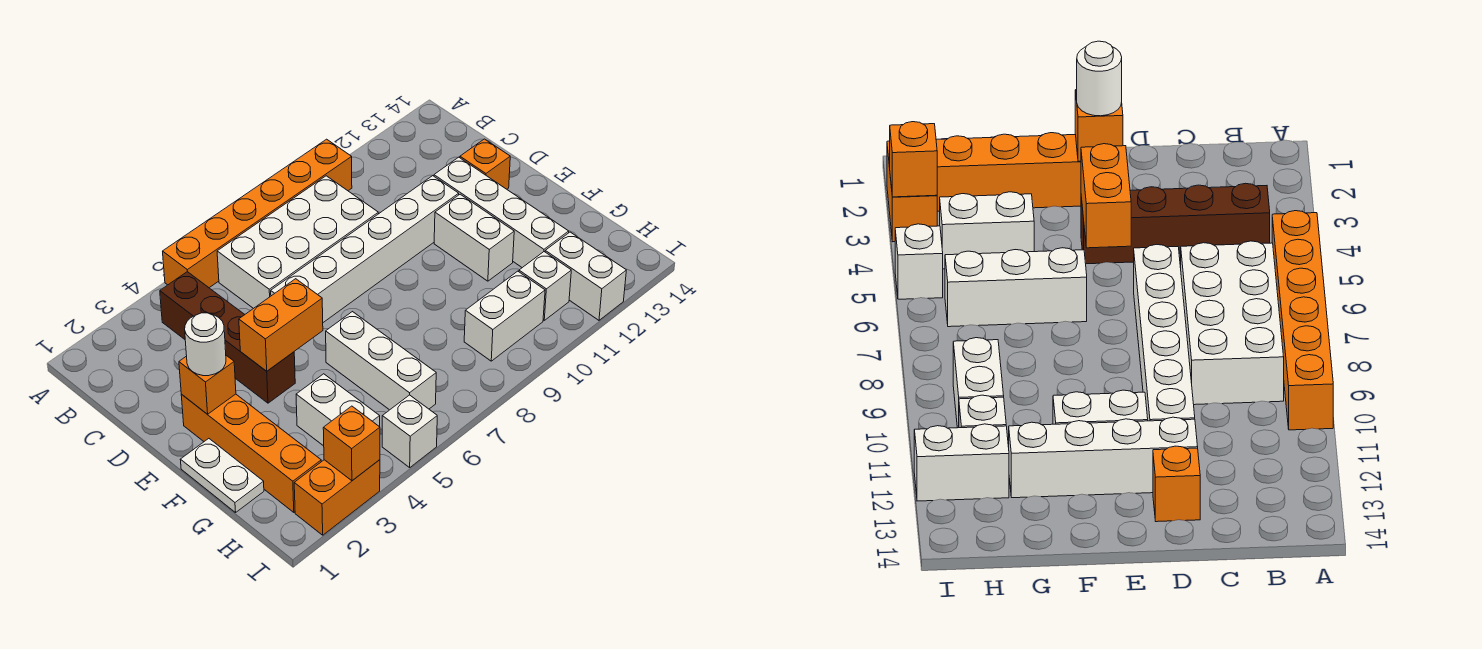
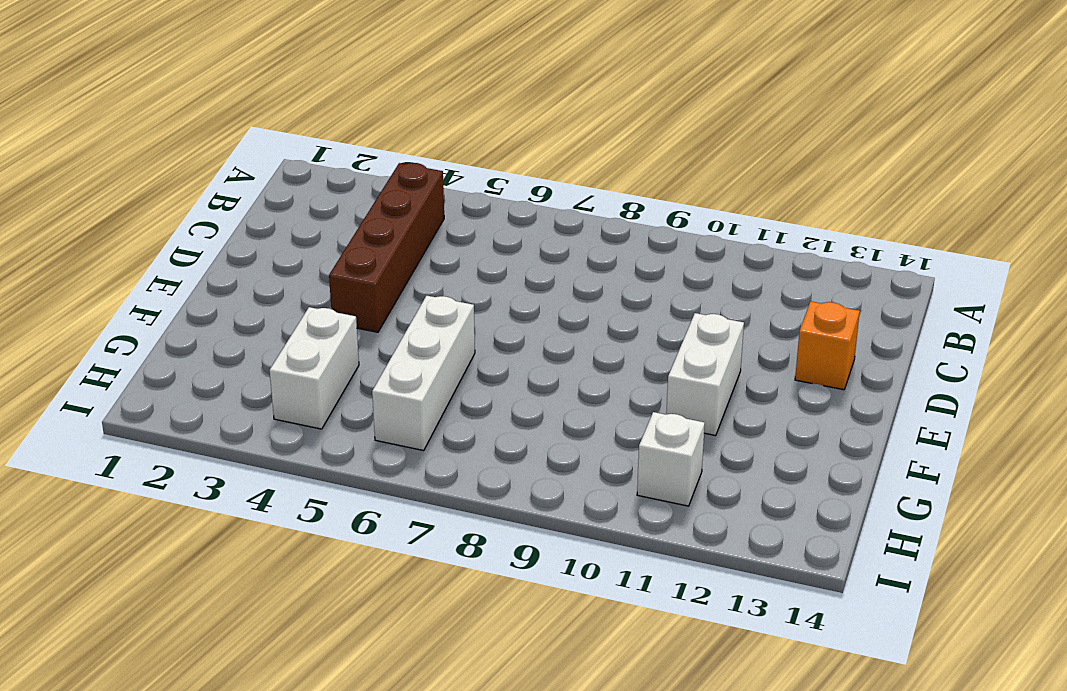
none -> orange 1x6 brick [163,139,352,288]
none -> white 2x4 brick [217,176,378,309]
none -> white 1x6 brick [271,176,459,322]

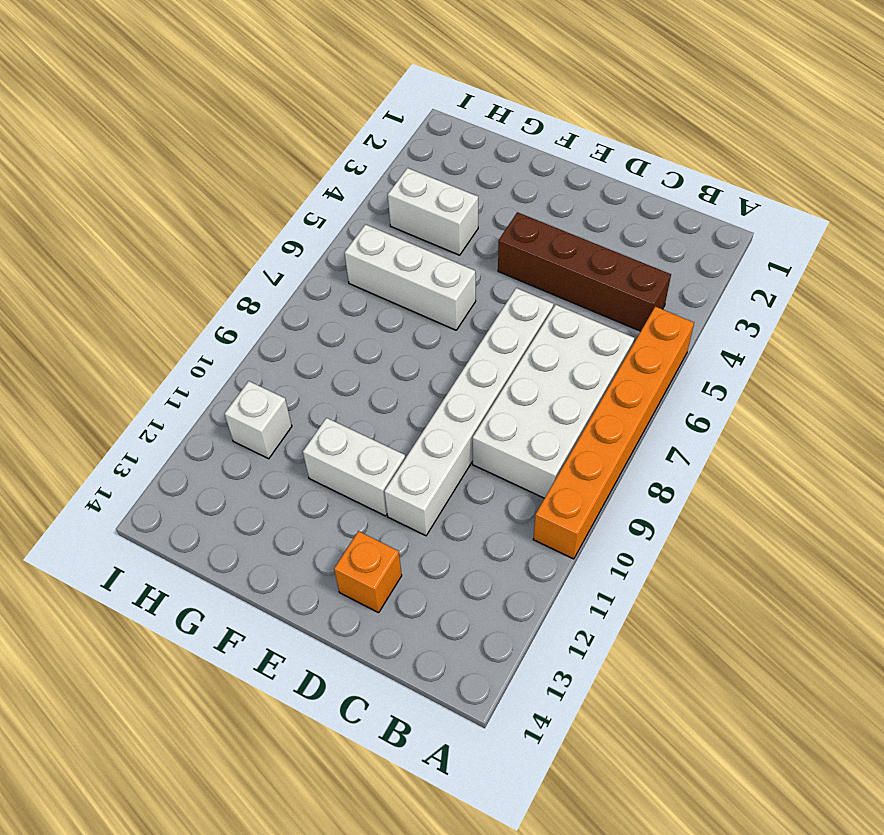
none -> white 1x4 brick [434,157,569,268]
none -> orange 1x4 brick [181,394,321,512]
none -> white 1x2 plate [180,439,264,513]

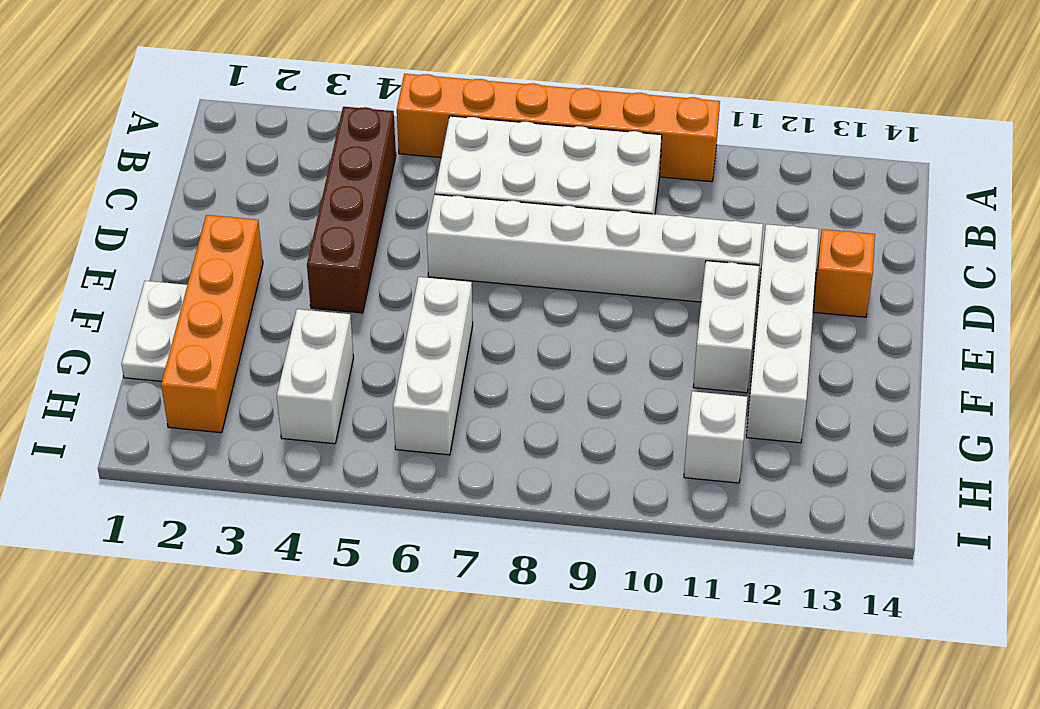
none -> white 1x2 brick [464,271,545,361]
none -> white 1x2 brick [545,232,626,320]
none -> orange 1x2 brick [294,460,380,535]

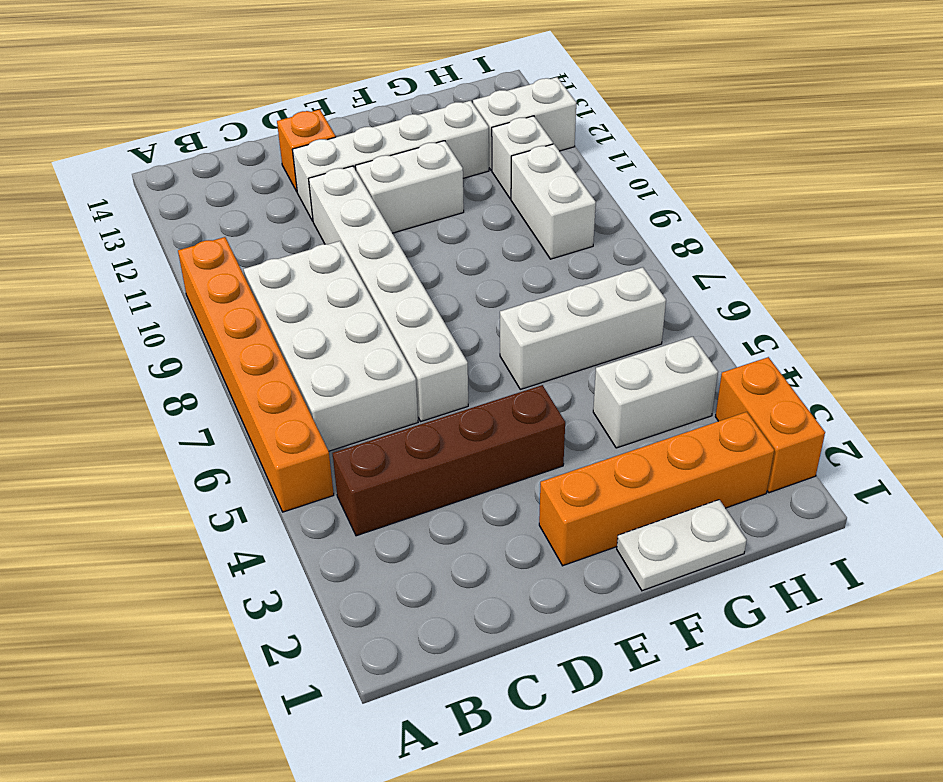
none -> white 1x1 brick [382,395,437,467]
none -> orange 1x1 brick [179,356,236,414]
none -> orange 1x2 brick [239,279,323,371]

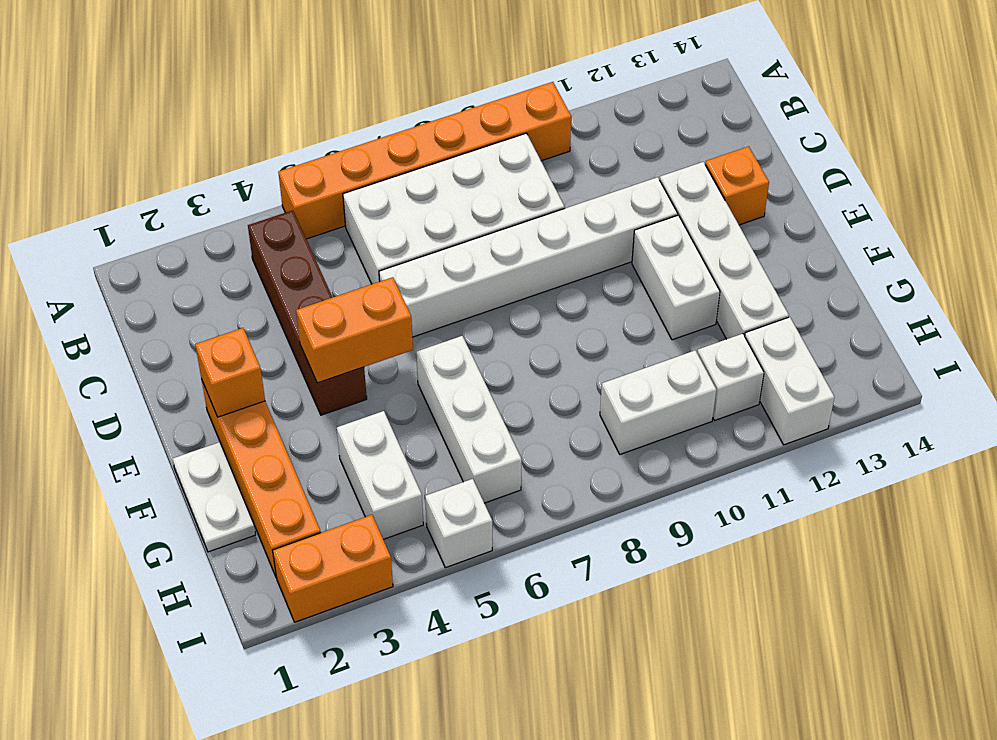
none -> orange 1x1 brick [323,406,380,481]
none -> white 1x1 round brick [185,313,226,376]

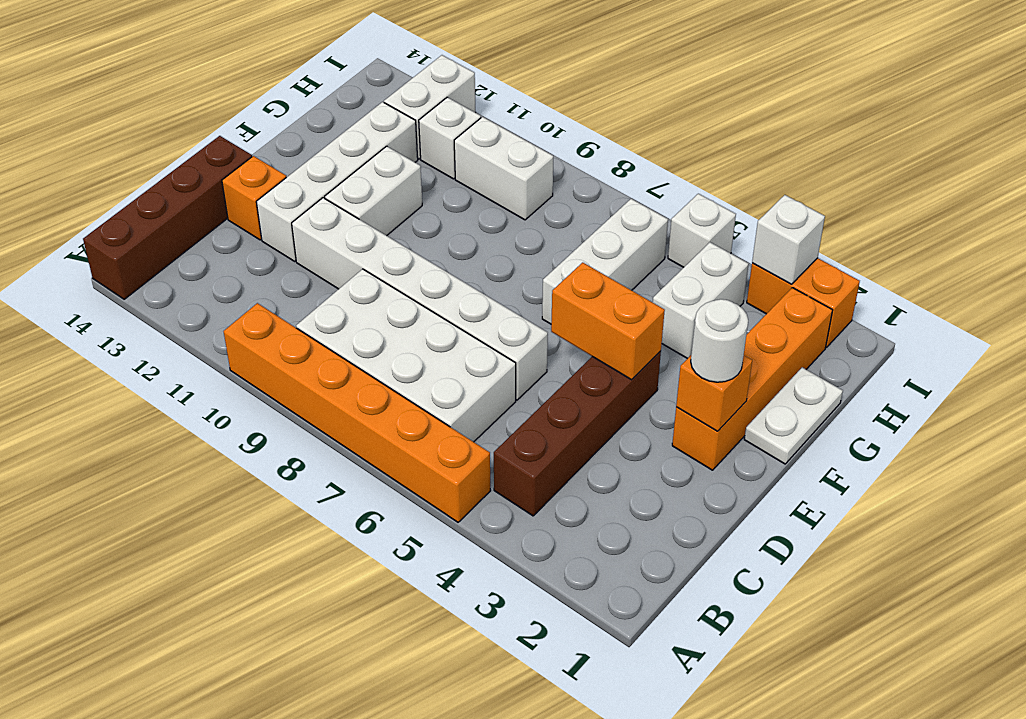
brown 1x4 brick [83,136,252,299] -> none
white 1x1 brick [752,195,825,284] -> orange 1x1 brick [323,406,380,481]

